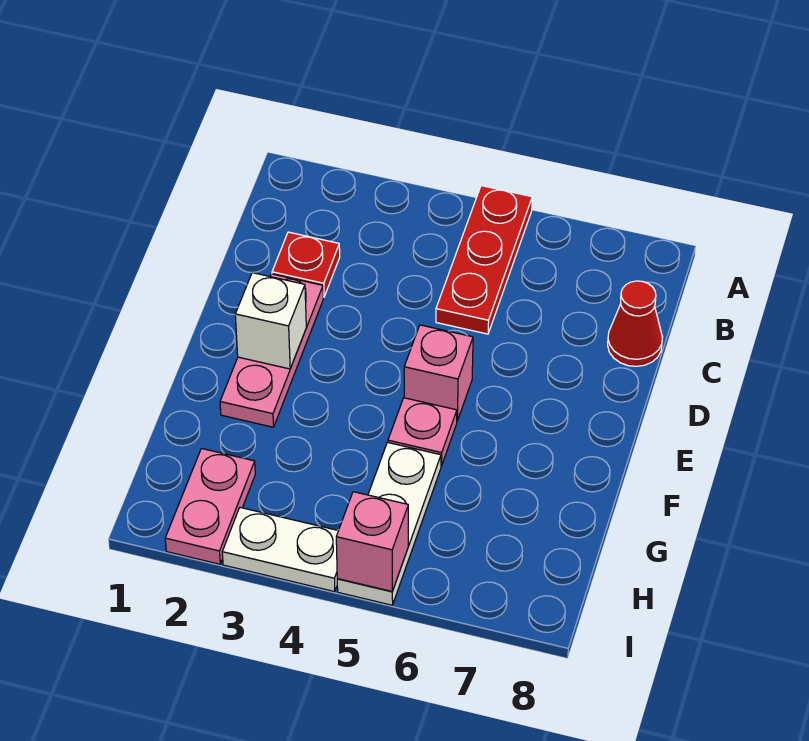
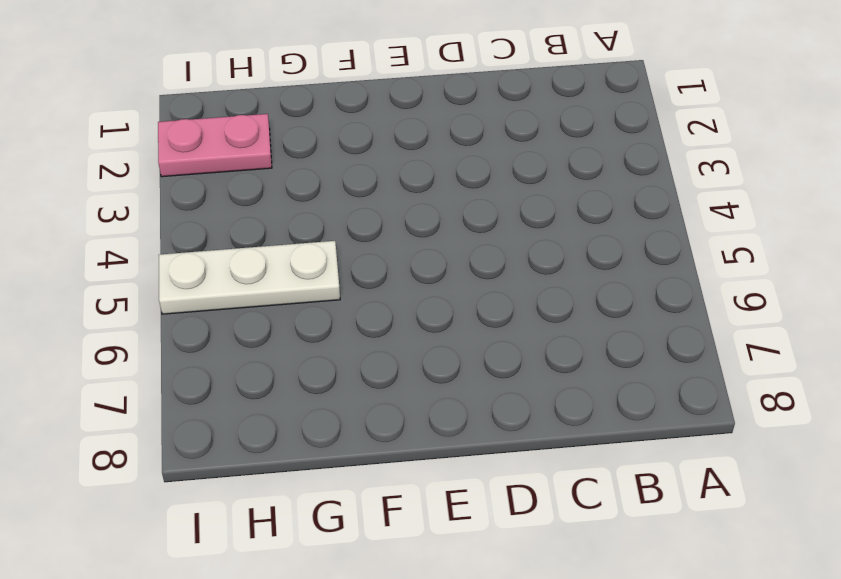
none -> red 1x3 plate [436,186,532,334]
none -> red 1x1 plate [272,232,340,297]

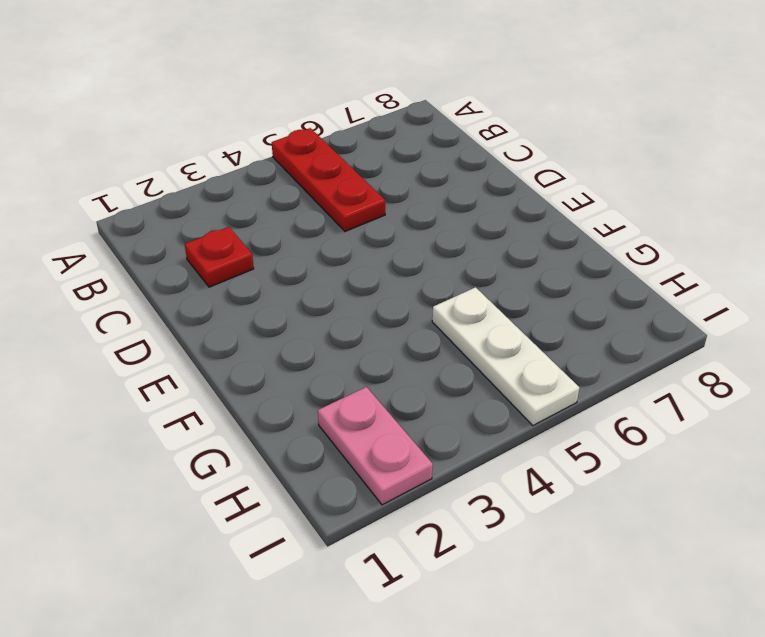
none -> red 1x1 cone [608,281,662,366]
none -> pink 1x3 plate [220,274,323,427]

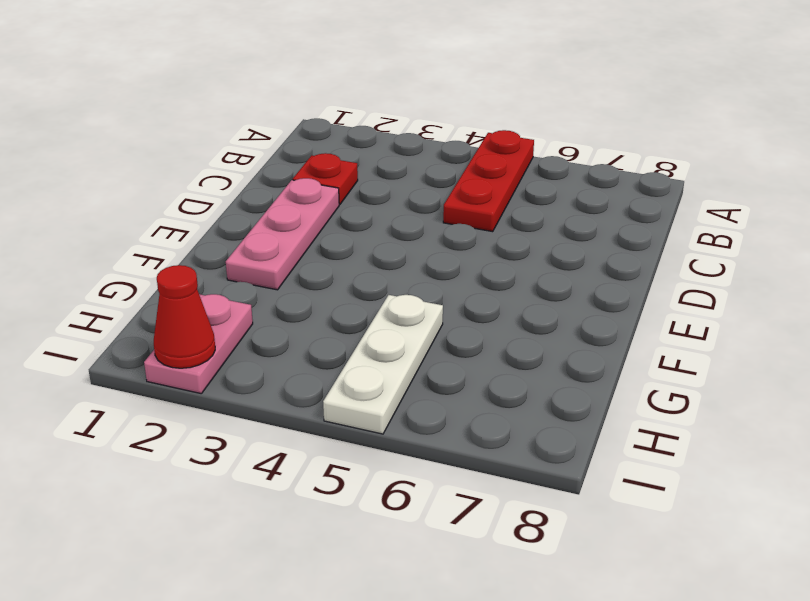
red 1x1 cone [154,265,215,368] -> red 1x1 cone moved to [608,281,662,366]
none -> pink 1x1 brick [404,325,473,421]
none -> pink 1x1 plate [388,398,457,466]

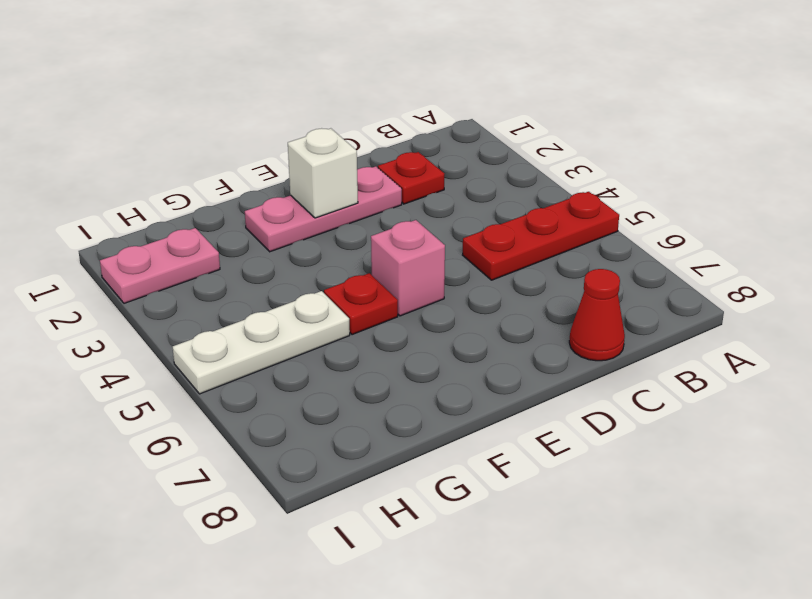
red 1x1 plate [324,273,398,335] -> pink 1x1 plate [388,398,457,466]
none -> white 1x2 plate [222,508,338,592]
none -> pink 1x1 brick [336,492,408,591]

